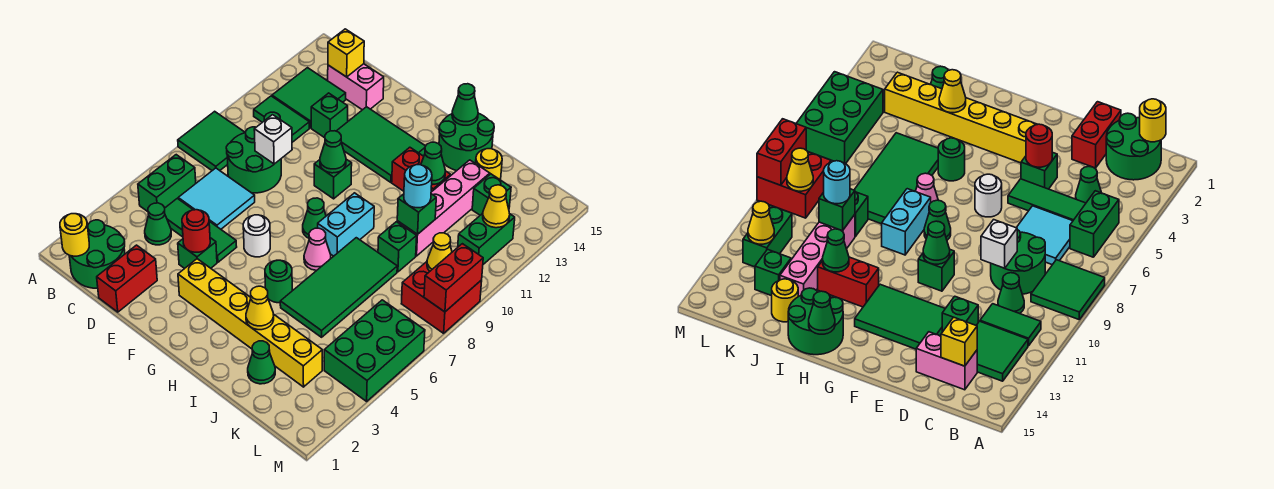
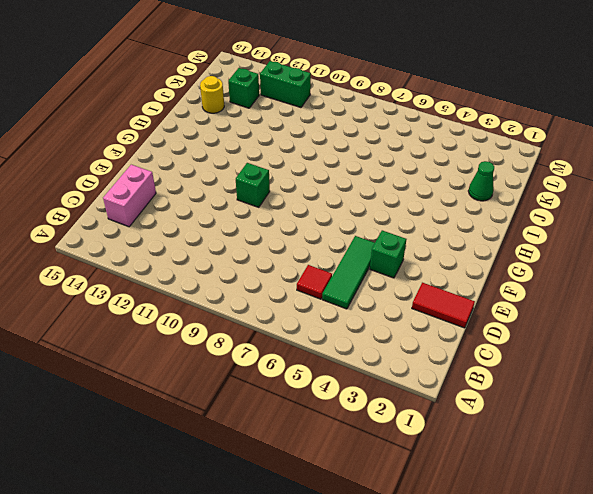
red 1x1 tile [297,265,332,299] -> cyan 2x2 tile [178,168,255,229]
red 1x2 tile [412,283,475,328] -> red 1x2 brick [97,245,157,312]
none -> green 2x2 tile [178,111,245,171]
none -> green 2x2 round brick [69,220,125,288]
none -> green 1x2 brick [138,155,196,212]
none -> green 1x2 tile [254,96,309,142]

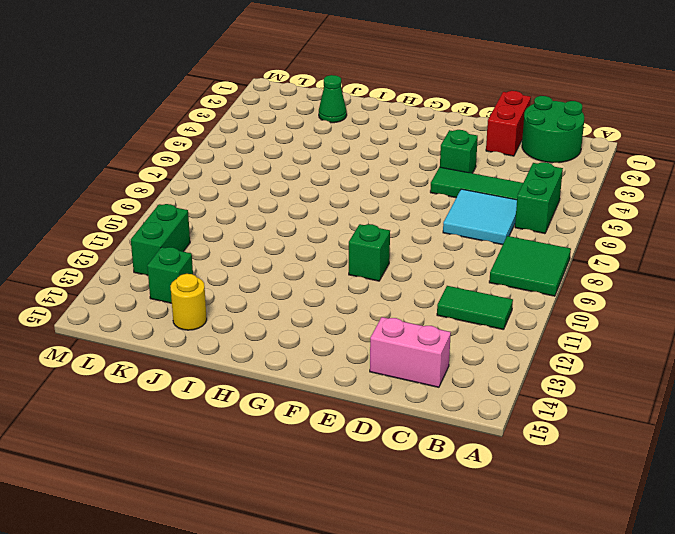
none -> green 2x2 tile [272,68,346,128]
none -> green 1x1 cone [145,203,171,245]
none -> green 2x2 round brick [226,127,281,193]
none -> green 1x1 cone [998,273,1024,314]

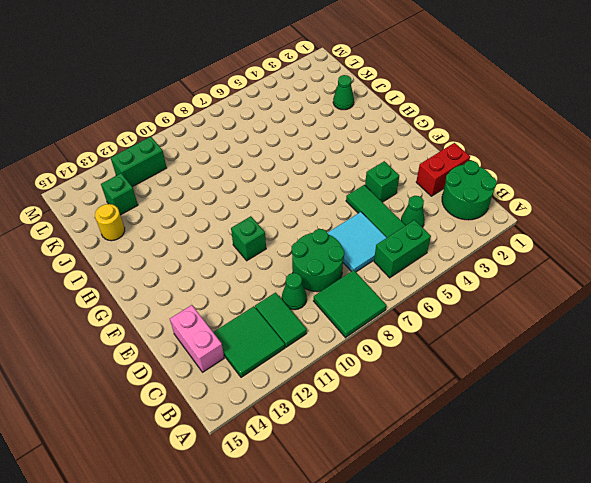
none -> green 1x1 brick [311,93,348,138]
none -> green 2x3 tile [337,107,425,182]
none -> yellow 1x6 brick [178,259,322,387]
none -> white 1x1 round brick [243,215,270,257]

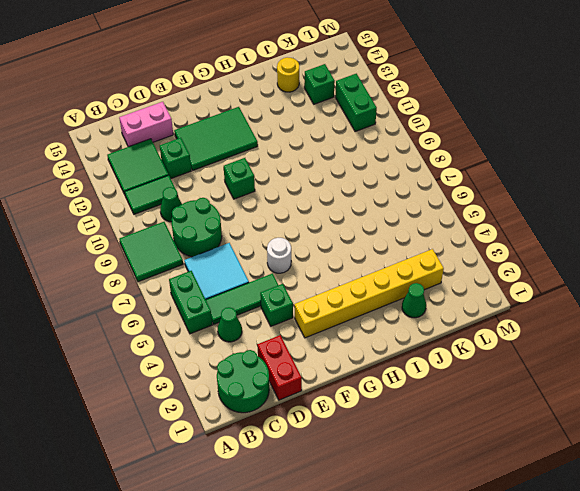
none -> green 1x1 cone [303,198,326,238]
none -> green 1x1 round brick [265,260,292,303]
none -> pink 1x1 cone [304,228,331,270]
none -> cyan 1x2 brick [318,193,374,256]

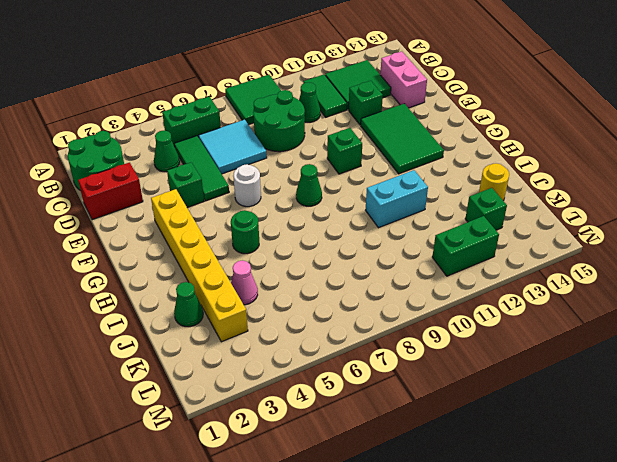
cyan 1x2 brick [366,170,428,228] -> cyan 1x2 brick moved to [318,193,374,256]
pink 1x1 cone [231,261,258,305] -> pink 1x1 cone moved to [304,228,331,270]
none -> red 1x2 brick [392,147,451,192]
none -> green 2x2 round brick [439,113,494,171]
none -> green 2x4 tile [280,238,397,337]
none -> green 1x1 brick [378,222,417,272]

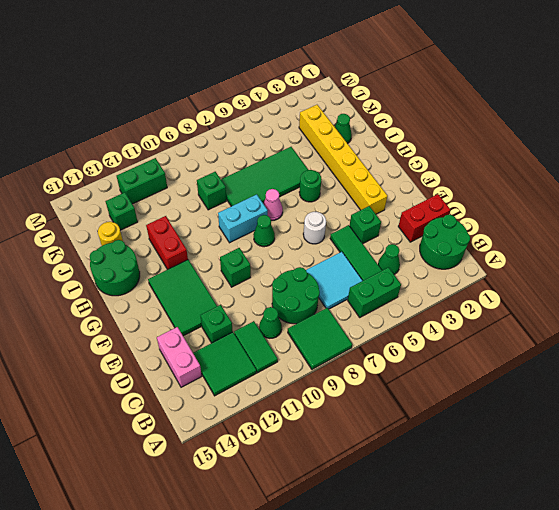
none -> pink 1x4 brick [397,160,490,256]
none -> green 2x3 brick [324,300,425,401]
none -> red 2x2 brick [401,262,482,333]
none -> yellow 1x1 round brick [60,214,89,256]

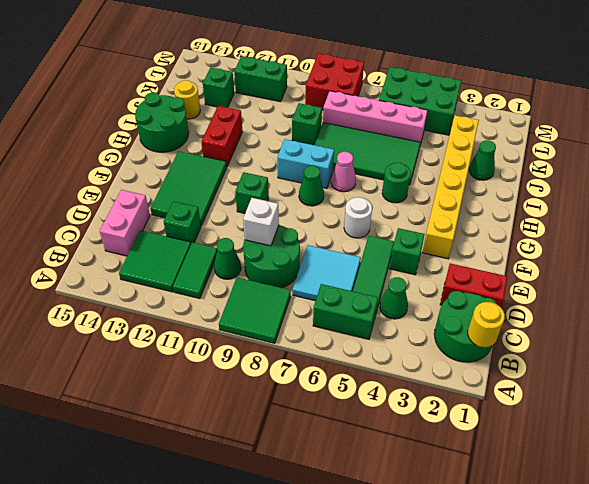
pink 1x4 brick [323,91,428,145] -> pink 1x4 brick moved to [397,160,490,256]
none -> yellow 1x1 brick [328,29,364,77]
none -> red 1x1 round brick [182,210,210,252]
none -> green 1x1 cone [320,131,346,173]
none -> green 1x1 cone [452,84,478,125]

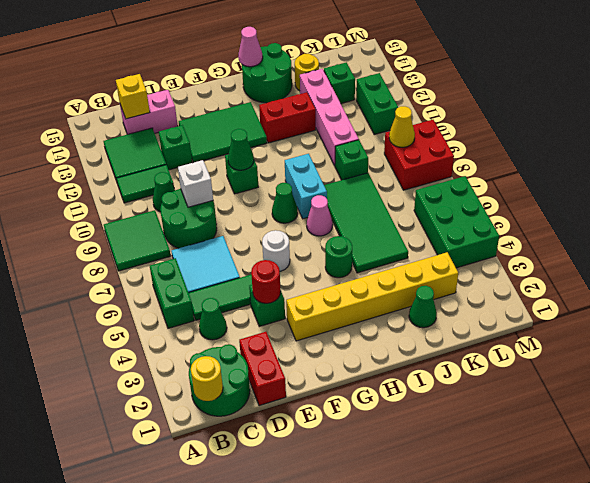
pink 1x1 cone [238,27,263,67] -> green 1x1 cone [452,84,478,125]
none -> yellow 1x1 cone [246,286,274,330]
none -> green 1x1 cone [421,142,445,184]
none -> green 1x1 brick [397,194,436,234]
none -> yellow 1x1 cone [483,185,510,228]

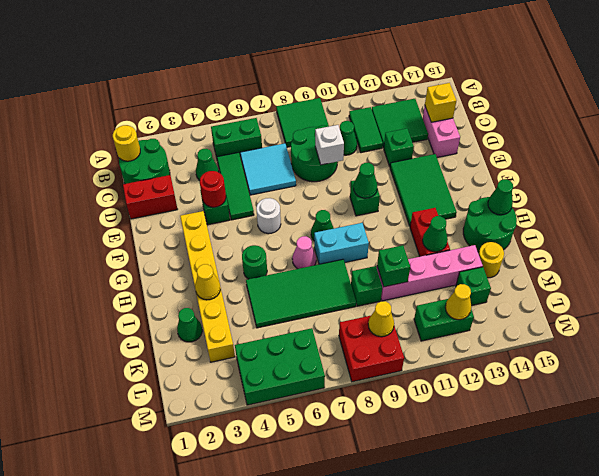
none -> red 1x2 brick [424,244,483,312]
none -> cyan 1x1 round brick [404,165,432,208]

